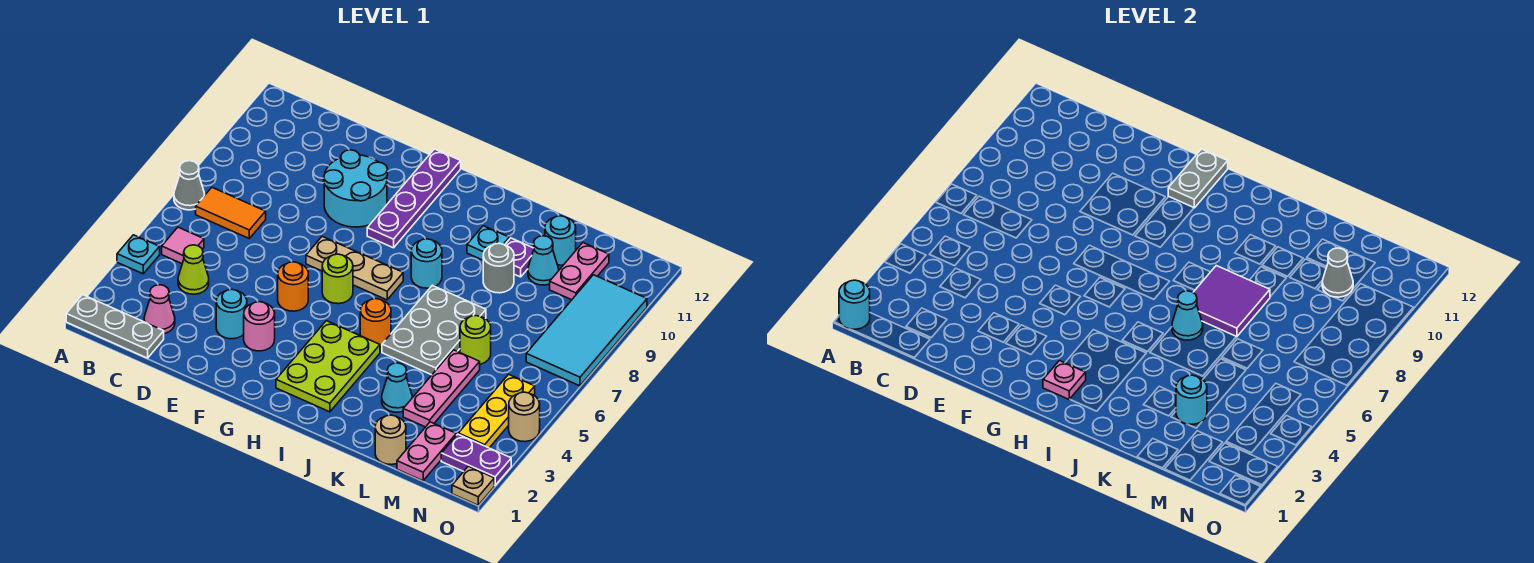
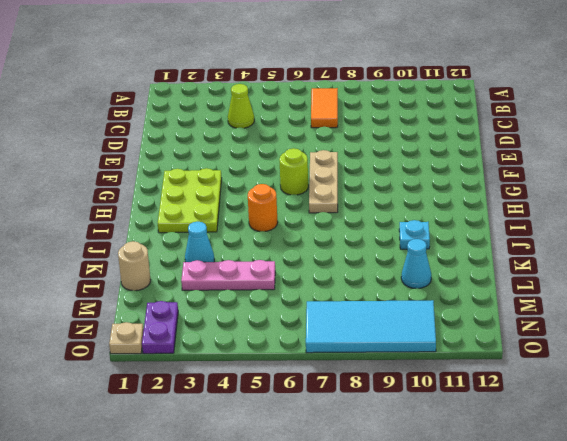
lime 2x3 plate [158,168,222,233] -> lime 2x3 plate turned to [276,321,380,412]
none -> grey 1x3 plate [66,295,164,358]
none -> cyan 1x1 plate [117,235,160,274]
none -> grey 1x1 cone [174,161,205,210]
none -> pink 1x1 tile [162,227,204,264]

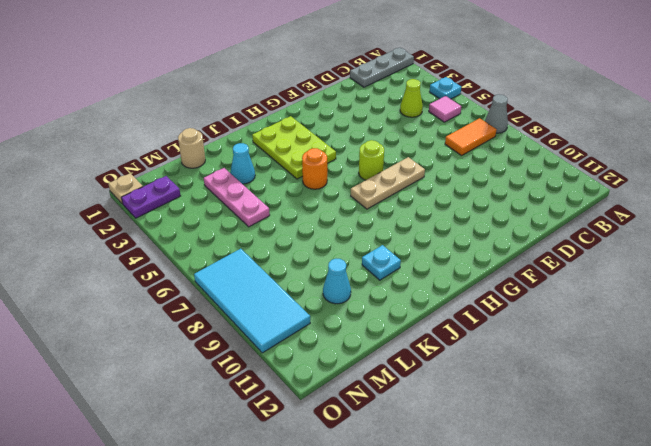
none -> pink 1x1 cone [144,285,175,334]
none -> cyan 1x1 round brick [216,289,247,339]
none -> cyan 2x2 round brick [324,150,388,227]
none -> pink 1x1 round brick [244,302,275,351]

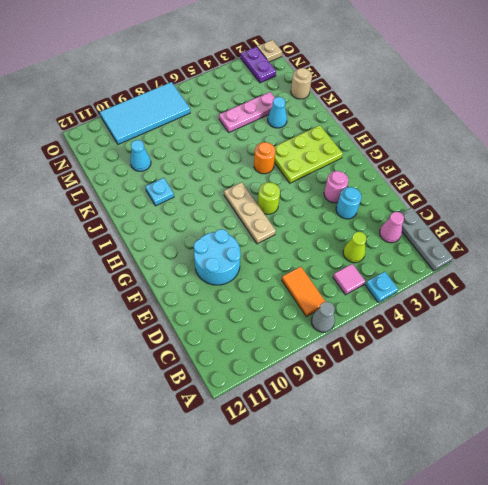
none -> orange 1x1 round brick [278,262,308,311]
none -> purple 1x4 plate [367,149,461,248]
none -> cyan 1x1 round brick [411,239,442,288]
none -> grey 2x3 plate [382,285,486,375]

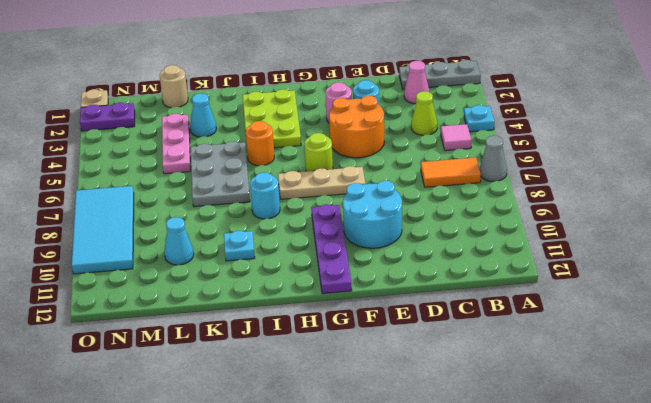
orange 2x2 round brick [329,96,384,158] -> orange 1x1 round brick [278,262,308,311]
none -> grey 1x1 round brick [483,244,514,293]
none -> purple 1x1 plate [505,238,534,277]
none -> lime 1x1 round brick [460,316,491,364]
none -> cyan 1x1 round brick [545,216,576,265]

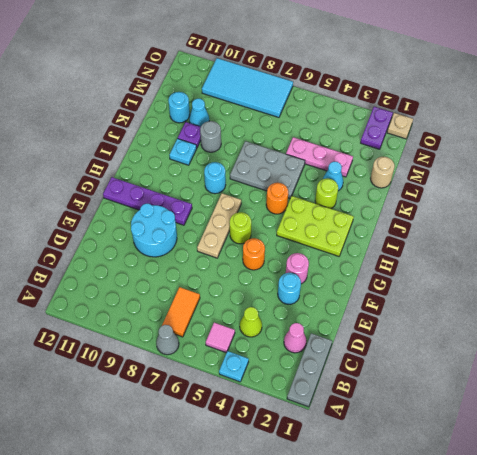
lime 1x1 round brick [315,178,338,209] -> lime 1x1 round brick moved to [460,316,491,364]
none -> pink 1x2 plate [397,422,456,481]
none -> pink 1x2 plate [550,243,609,300]
none -> yellow 1x3 plate [458,374,535,448]
none -> tan 1x1 round brick [509,392,540,442]

